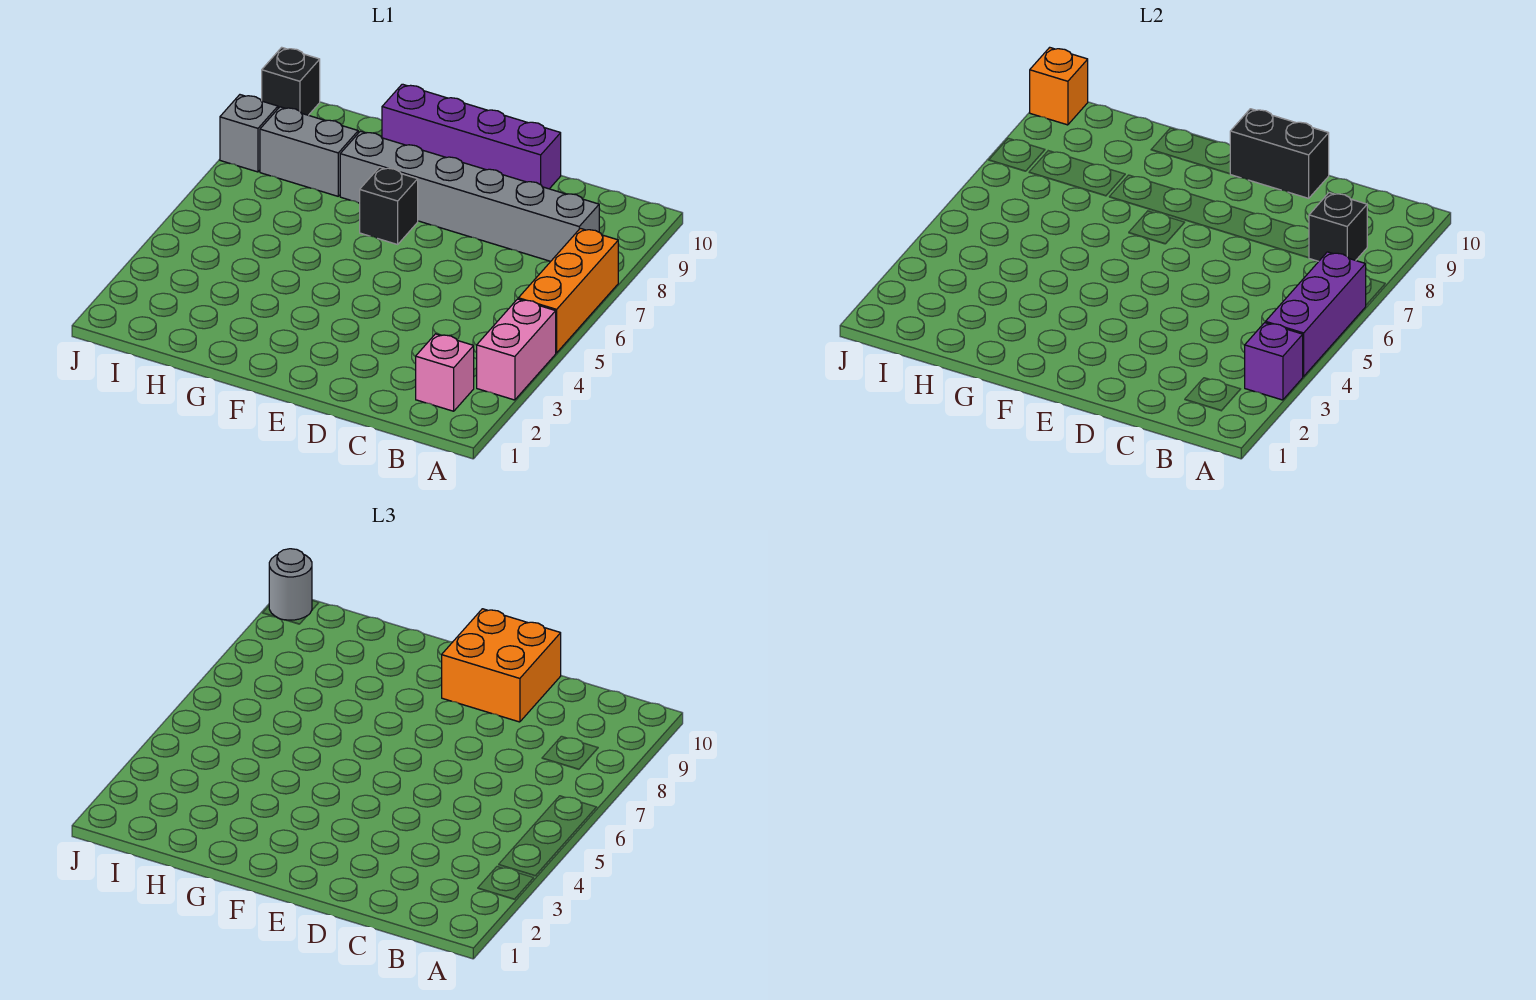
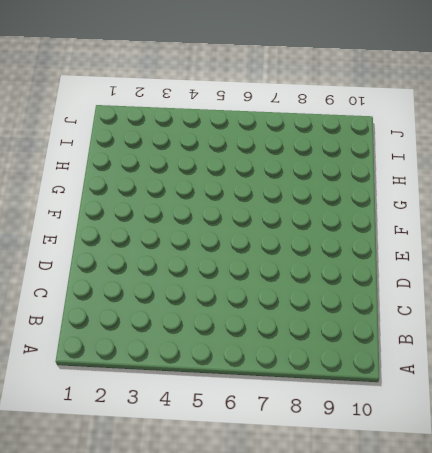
none -> pink 1x2 brick [477,299,556,400]
none -> orange 1x3 brick [518,228,618,353]
none -> pink 1x1 brick [416,334,474,411]

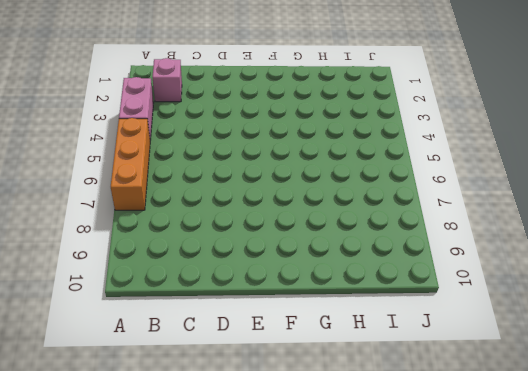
none -> grey 1x6 brick [340,131,599,261]
none -> purple 1x4 brick [382,84,561,189]
none -> black 1x1 brick [360,167,418,244]

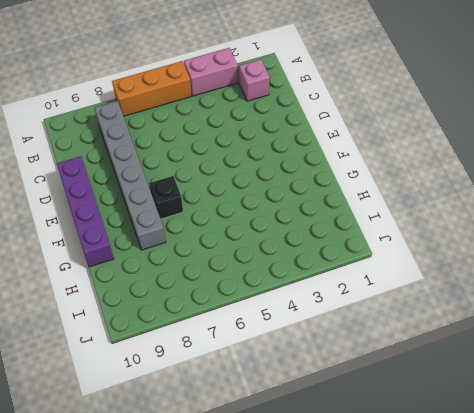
none -> grey 1x2 brick [260,107,358,196]
none -> grey 1x1 brick [220,95,278,172]
none -> black 1x1 brick [262,47,320,115]

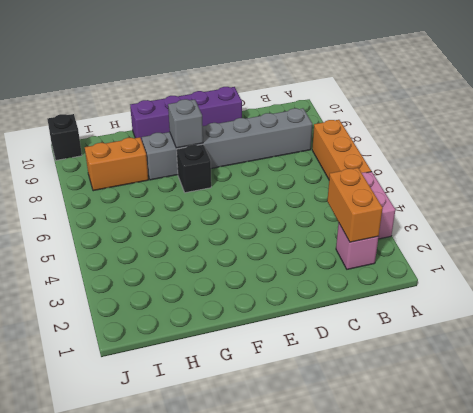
orange 1x2 brick [327,168,383,242] -> none
grey 1x1 brick [168,99,203,148] -> grey 1x1 brick moved to [220,95,278,172]
orange 1x2 brick [85,137,148,191] -> grey 1x2 brick [260,107,358,196]
none -> purple 1x1 brick [1245,323,1303,400]
none -> purple 1x3 brick [1266,252,1366,376]
none -> black 1x1 brick [1309,193,1367,261]

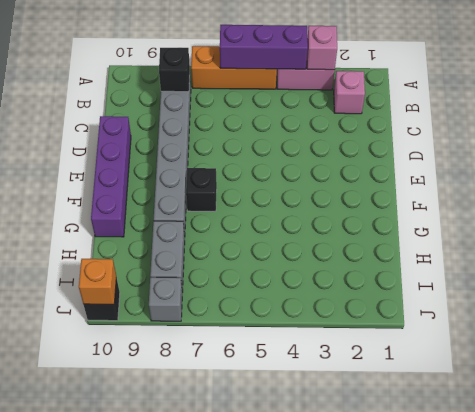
pink 1x1 brick [307,26,337,70] -> purple 1x1 brick [1245,323,1303,400]
none -> black 1x2 brick [1230,109,1329,198]
none -> orange 2x2 brick [442,609,561,722]
none -> grey 1x1 round brick [269,549,312,620]

